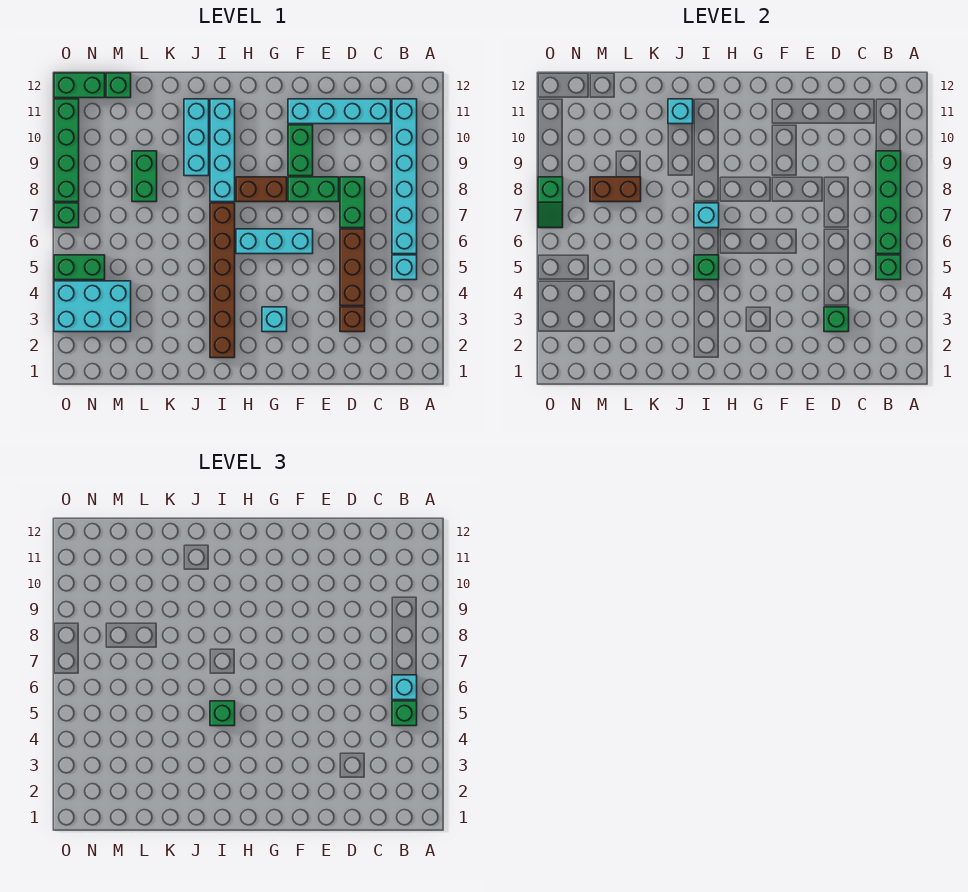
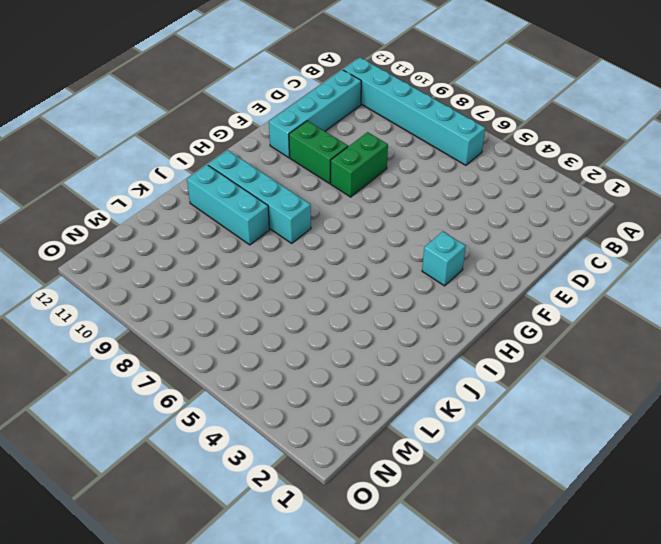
none -> cyan 1x1 brick [392,255,417,280]
none -> brown 1x1 brick [340,307,365,332]
none -> brown 1x3 brick [340,229,365,306]
none -> green 1x2 brick [340,177,365,228]

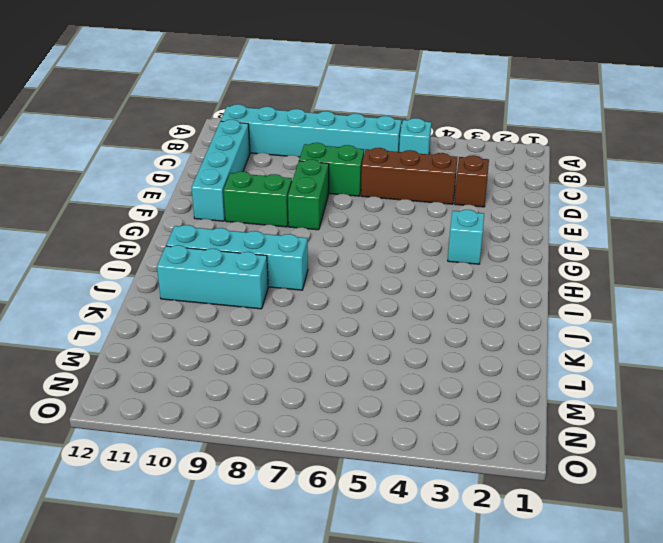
none -> cyan 1x3 brick [236,229,313,254]
none -> brown 1x2 brick [236,177,287,202]
none -> brown 1x6 brick [210,203,235,358]
none -> green 1x2 brick [132,151,157,202]

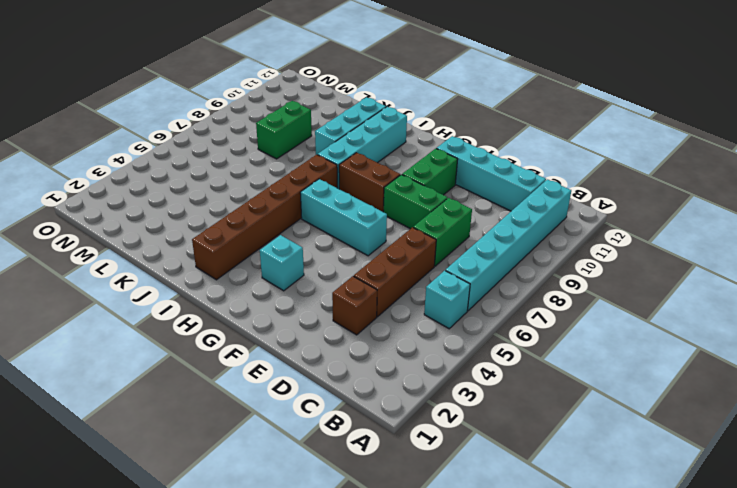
none -> cyan 2x3 brick [54,281,131,332]
none -> green 1x1 brick [106,73,131,98]
none -> green 1x2 brick [54,255,105,280]
none -> green 1x2 brick [54,73,105,98]

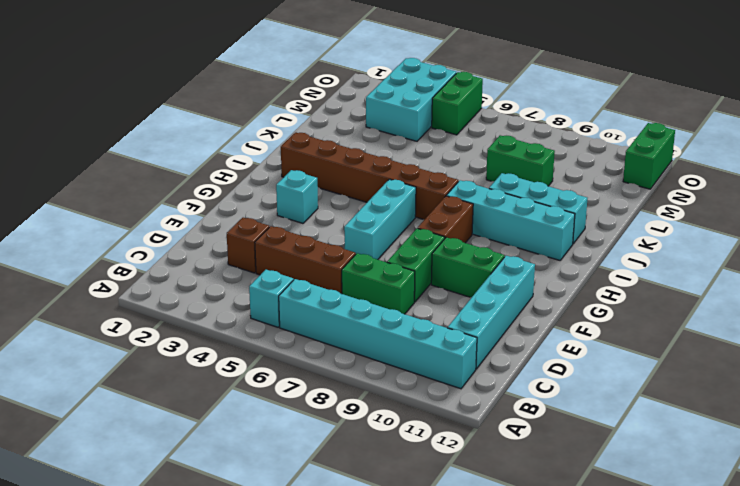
none -> green 1x1 brick [106,73,131,98]
none -> green 1x1 brick [54,203,79,228]
none -> green 1x4 brick [54,99,79,202]
none -> green 1x1 brick [876,255,901,280]

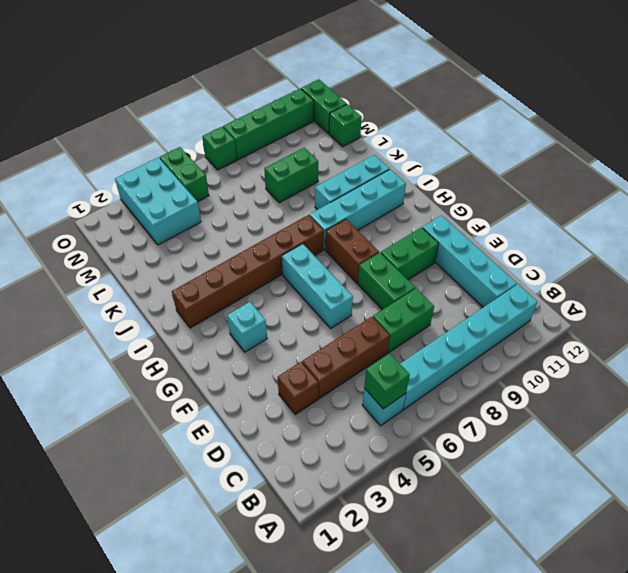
none -> green 1x4 brick [876,151,901,254]
none -> green 1x1 brick [824,307,849,332]
none -> green 1x1 brick [694,255,719,280]
none -> cyan 1x1 brick [694,203,719,228]

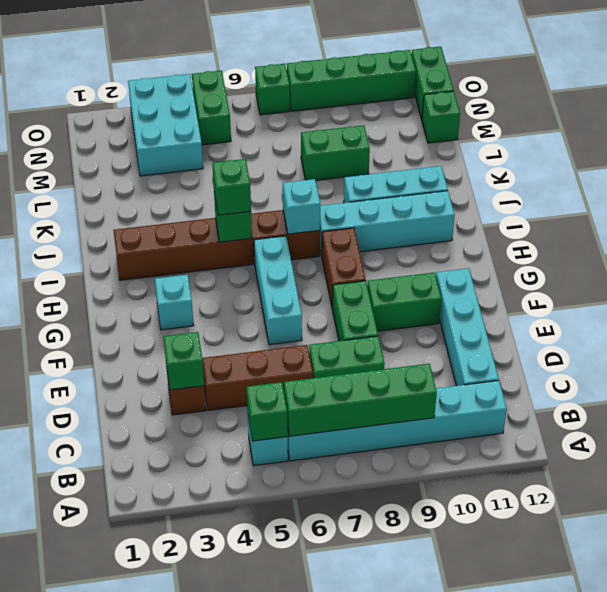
none -> cyan 1x1 brick [668,99,693,124]
none -> brown 1x2 brick [590,177,641,202]
none -> green 1x2 slope [538,177,563,228]
none -> green 1x1 brick [392,701,417,726]

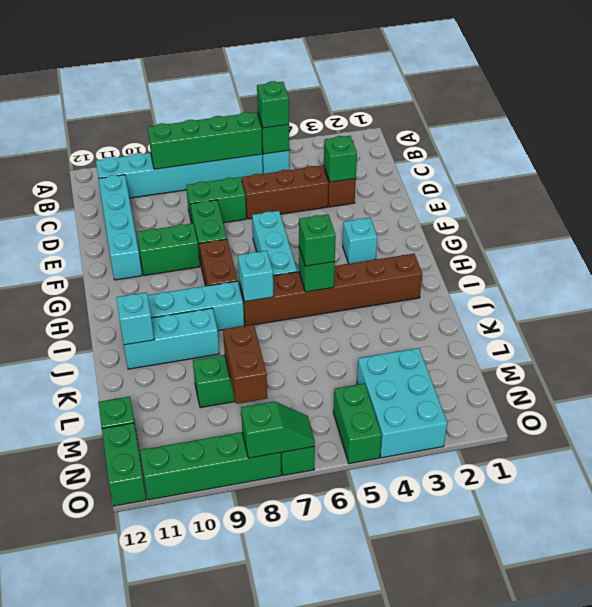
none -> cyan 1x1 brick [392,675,417,700]

